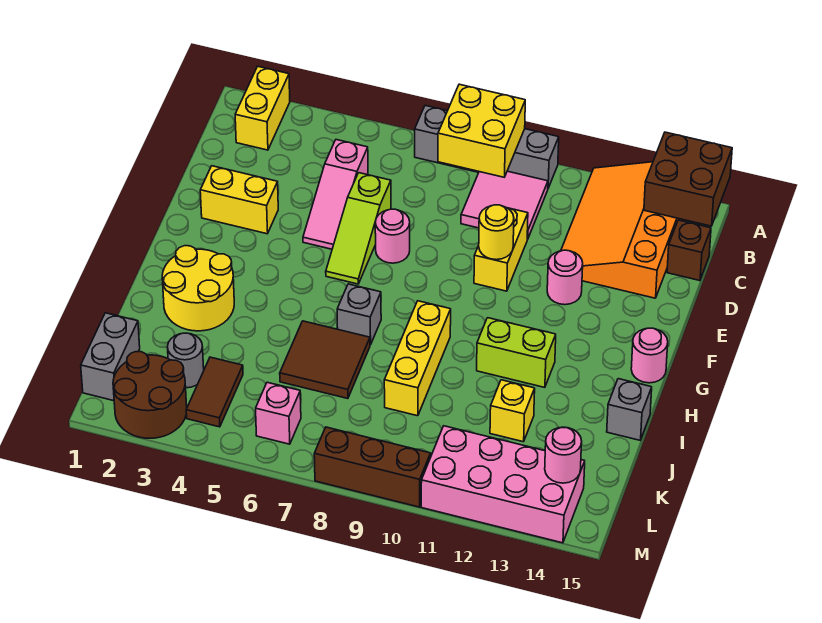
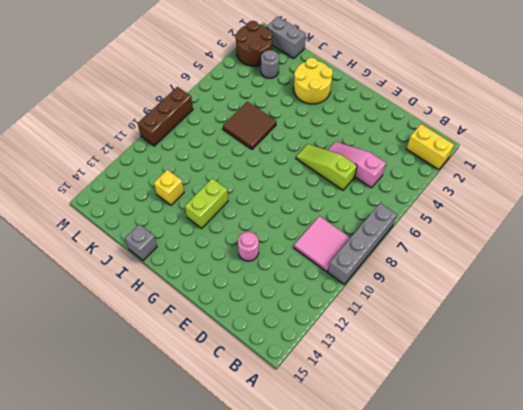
none -> orange 3x4 slope [561,162,685,298]
none -> brown 1x1 brick [667,220,711,281]
none -> yellow 1x2 brick [474,208,528,291]
none -> yellow 1x2 brick [200,166,278,234]

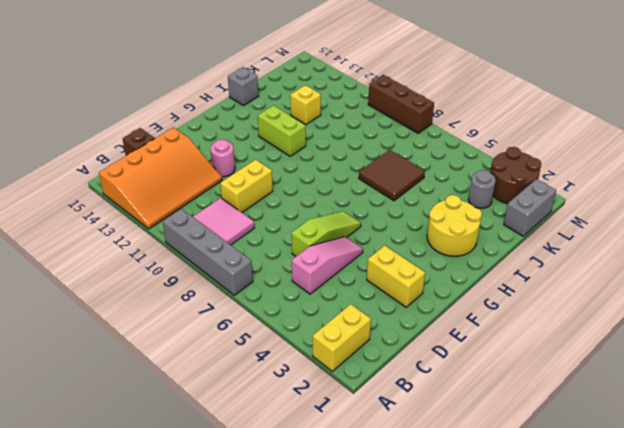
none -> pink 1x1 round brick [375,209,410,263]
none -> pink 1x1 round brick [631,328,668,383]
none -> grey 1x1 brick [337,284,381,345]
none -> yellow 1x3 brick [384,301,451,416]

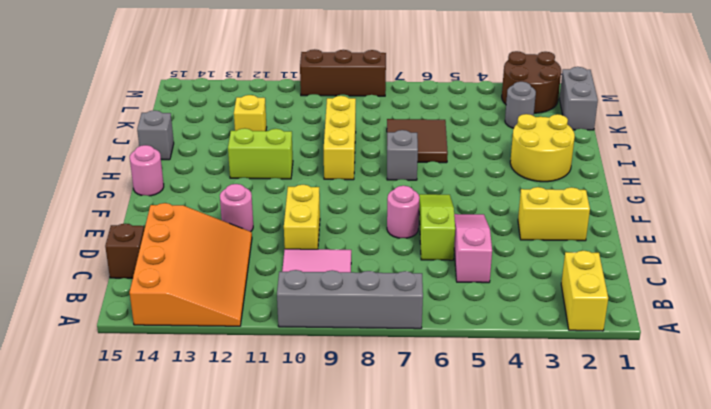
none -> brown 1x2 tile [186,357,243,427]
none -> pink 1x1 brick [256,382,301,444]
none -> pink 2x4 brick [421,426,585,543]
none -> yellow 2x2 brick [438,84,525,177]

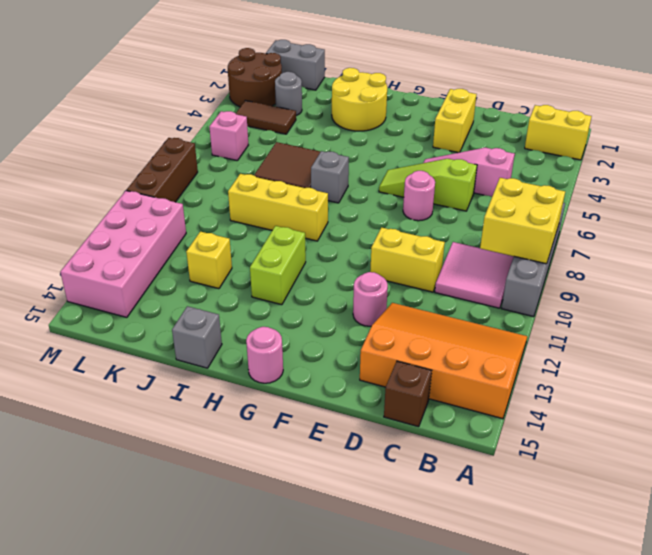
none -> brown 2x2 brick [644,132,732,226]
none -> yellow 1x1 round brick [479,205,514,260]
none -> pink 1x1 round brick [545,427,582,483]

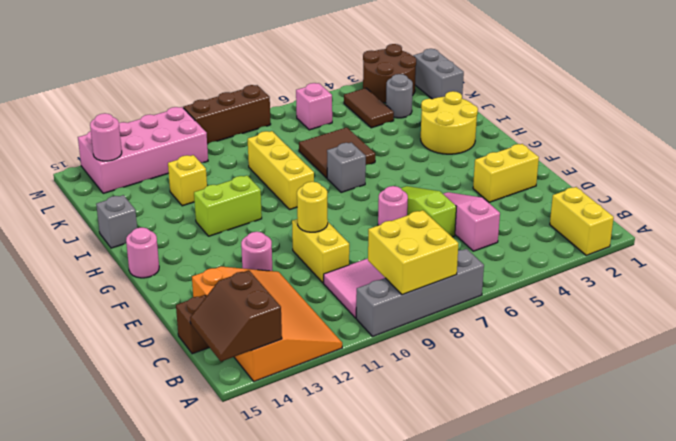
brown 2x2 slope [190,270,282,361] -> brown 2x2 brick [644,132,732,226]

